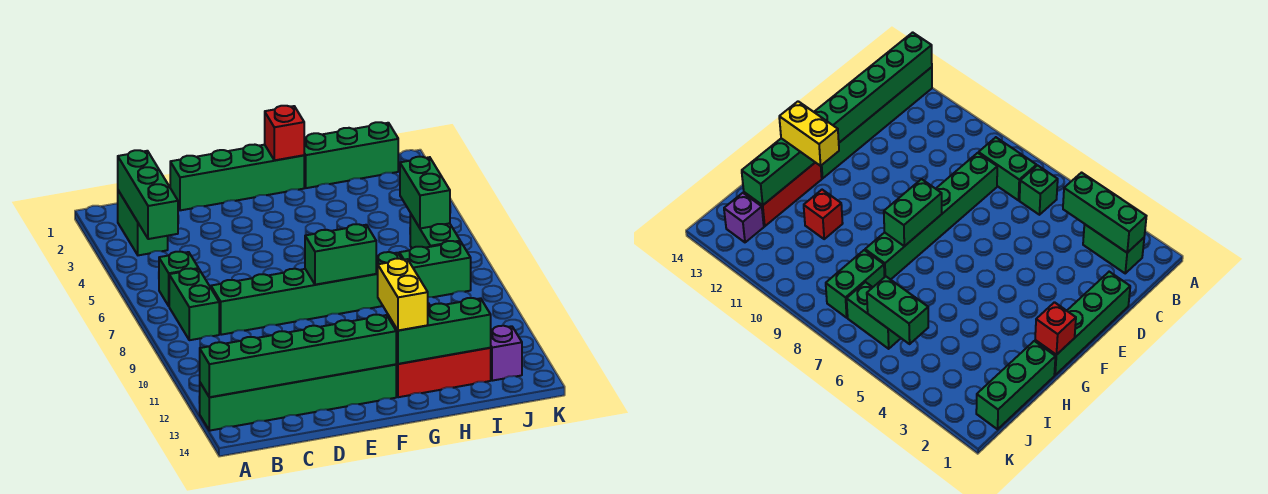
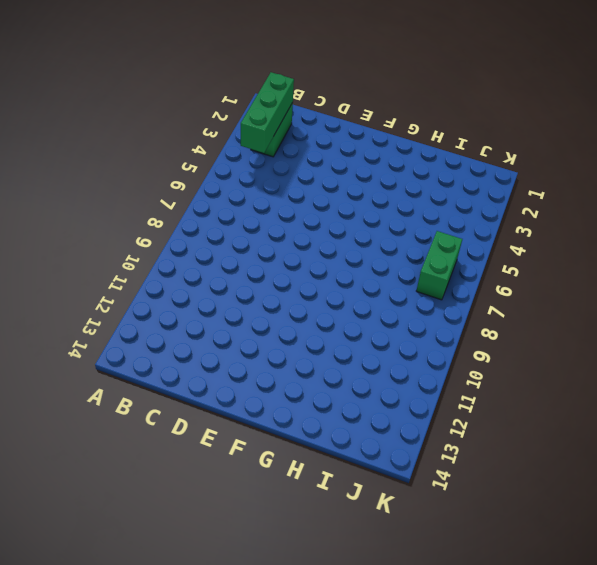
none -> green 1x6 brick [199,364,396,431]
none -> green 1x1 brick [159,252,199,306]
none -> green 1x2 brick [169,268,219,340]

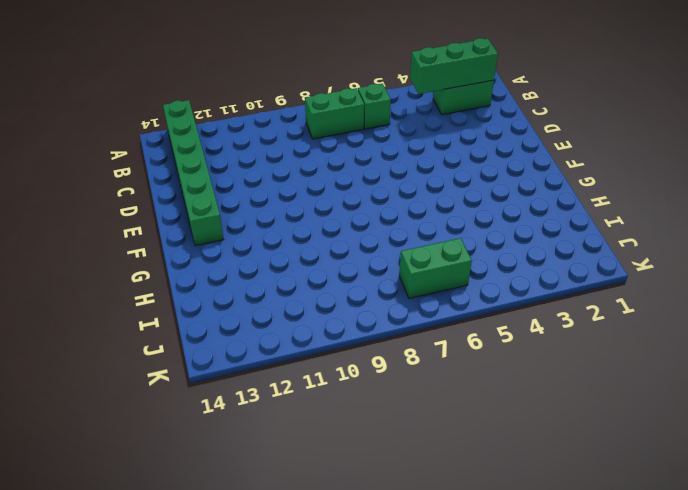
none -> green 1x6 brick [211,252,402,335]
none -> green 1x4 brick [170,145,304,210]
none -> red 1x3 brick [396,348,491,397]

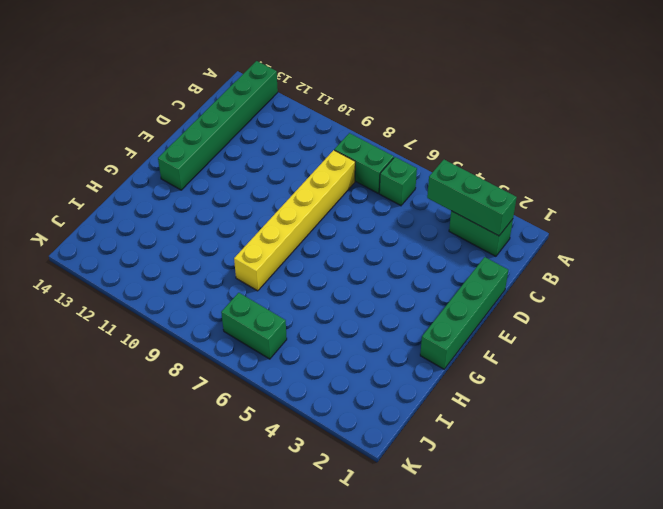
yellow 1x6 brick [234,150,355,291] -> green 1x6 brick [211,252,402,335]
none -> red 1x3 brick [396,348,491,397]
none -> green 1x3 brick [304,122,398,188]
none -> red 1x1 brick [804,190,843,239]

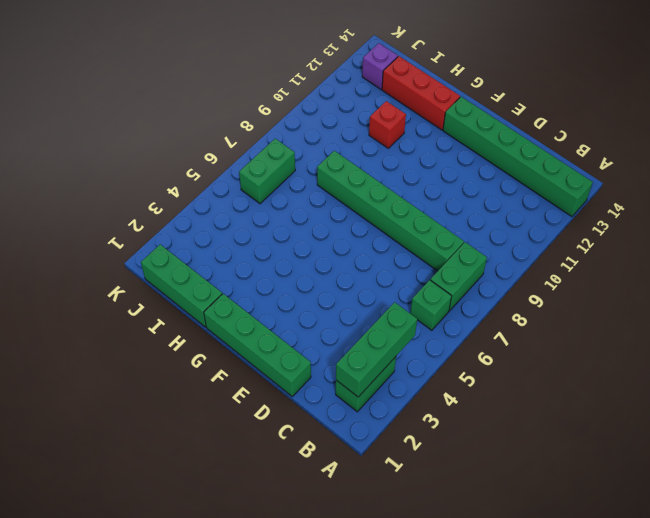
none -> green 1x2 brick [399,241,471,297]
none -> green 1x6 brick [200,315,396,397]
none -> green 1x2 brick [305,224,376,285]

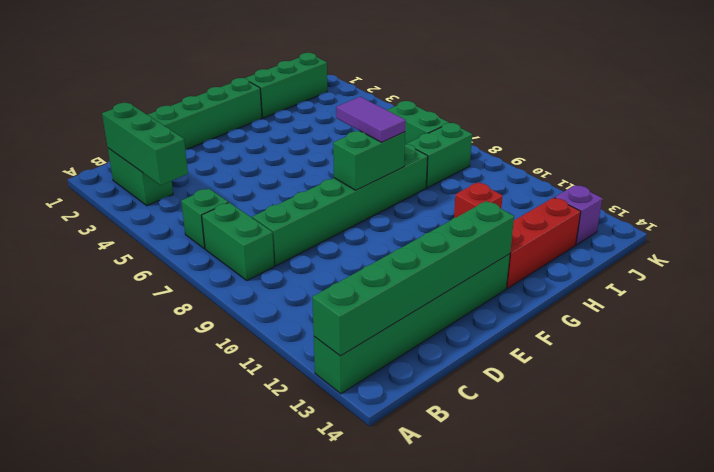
purple 1x2 tile [336,97,406,142] -> none
none -> red 1x1 brick [265,106,304,160]
none -> green 1x3 brick [388,298,491,364]
none -> green 1x2 brick [400,157,450,229]

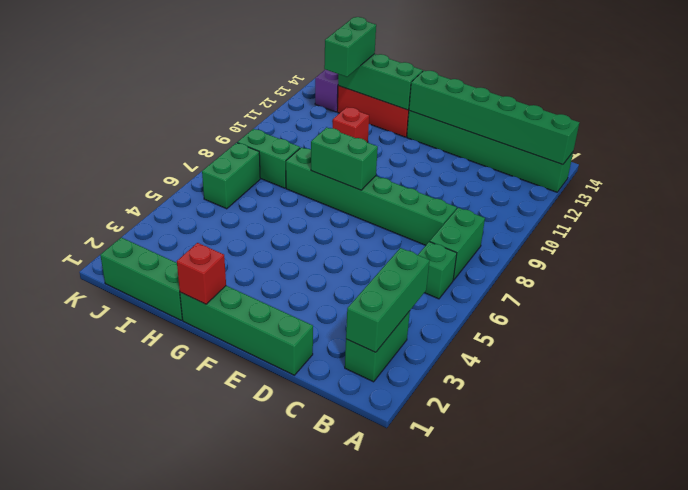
green 1x2 brick [324,17,376,77] -> green 1x2 brick moved to [400,157,450,229]
none -> yellow 1x2 brick [378,258,428,331]

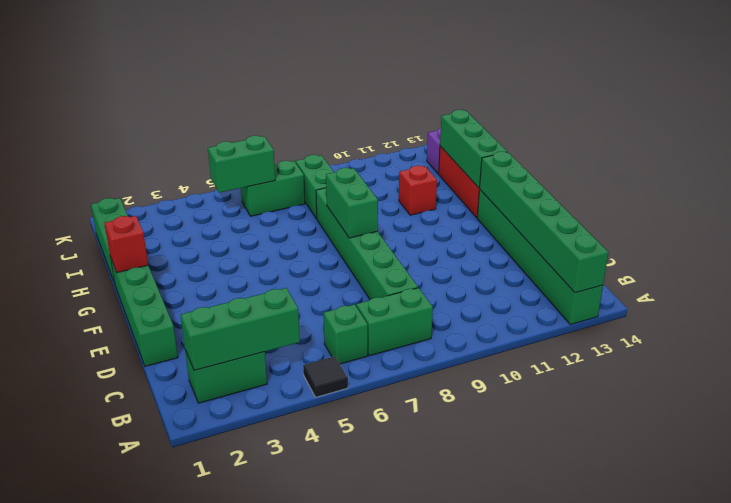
black 1x1 tile [303,356,348,397] -> none
none -> yellow 1x2 brick [378,258,428,331]

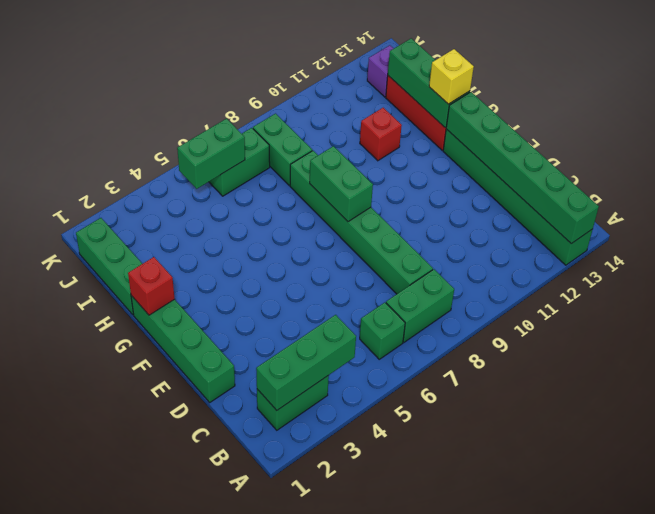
yellow 1x1 brick [429,49,474,104] -> yellow 1x2 brick [378,258,428,331]

